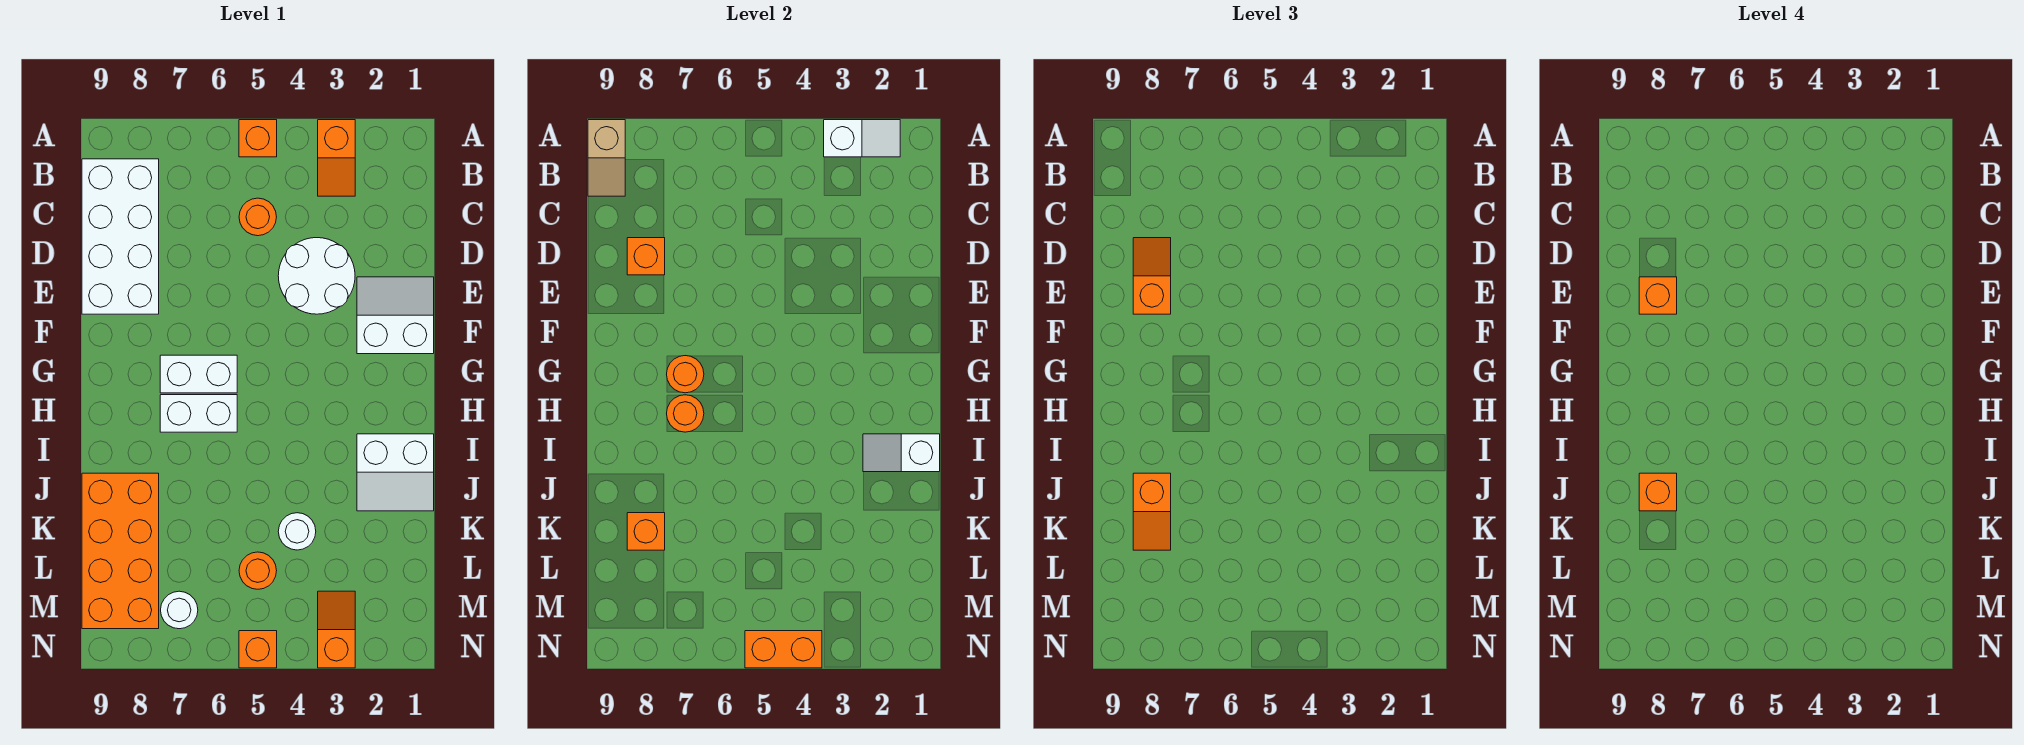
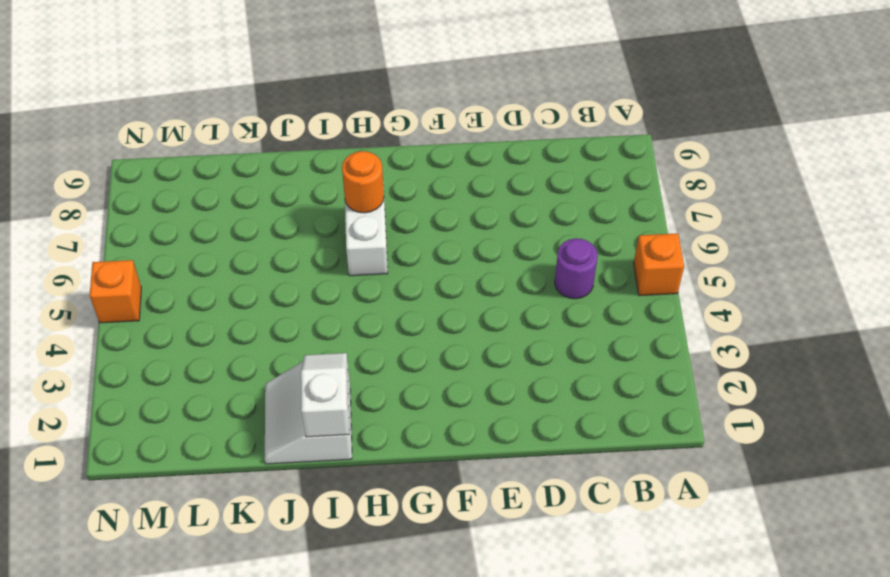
purple 1x1 round brick [555,238,598,299] -> orange 1x1 round brick [239,198,276,236]
none -> orange 1x2 slope [318,120,355,196]
none -> white 2x4 brick [82,159,159,314]
none -> white 2x2 round brick [278,238,355,314]

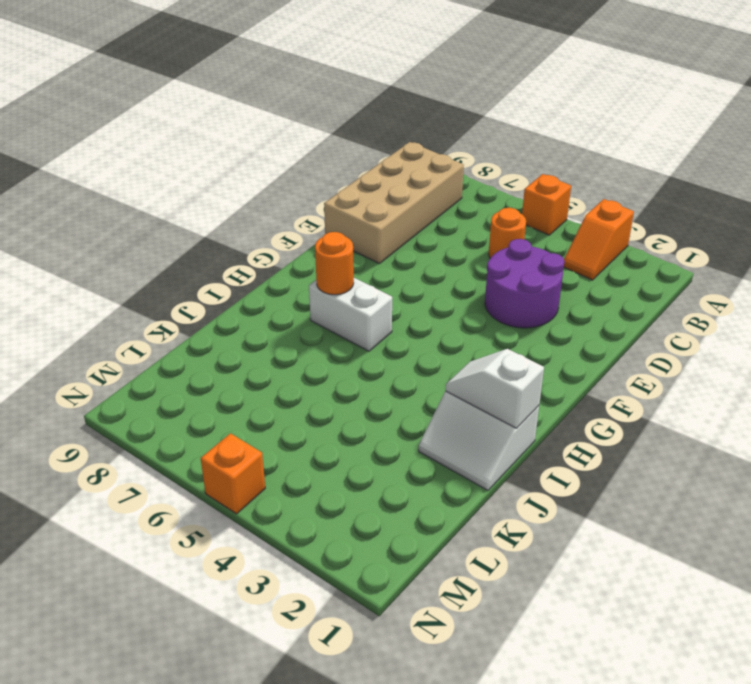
tan 2x4 brick [324,142,464,264] -> white 2x4 brick [82,159,159,314]
purple 2x2 round brick [485,239,564,328] -> white 2x2 round brick [278,238,355,314]
none -> white 2x2 slope [357,277,434,354]
none -> white 1x2 brick [160,355,237,393]
none -> orange 2x4 brick [82,473,159,629]

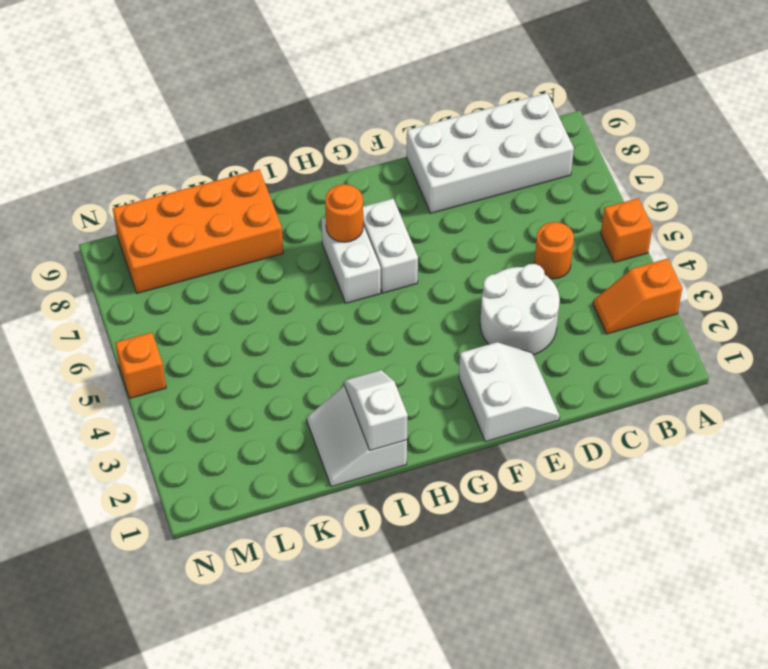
none -> white 1x1 round brick [278,513,316,550]
none -> orange 1x1 round brick [239,552,277,589]
none -> orange 1x2 slope [318,591,355,668]

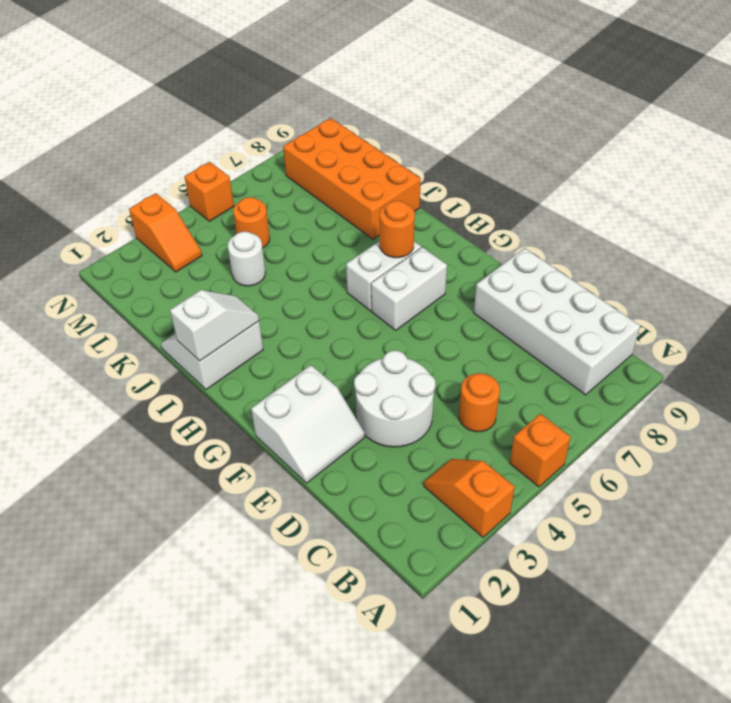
none -> white 1x1 round brick [161,591,198,629]
none -> white 1x2 slope [824,120,900,157]
none -> tan 1x2 slope [588,120,625,196]

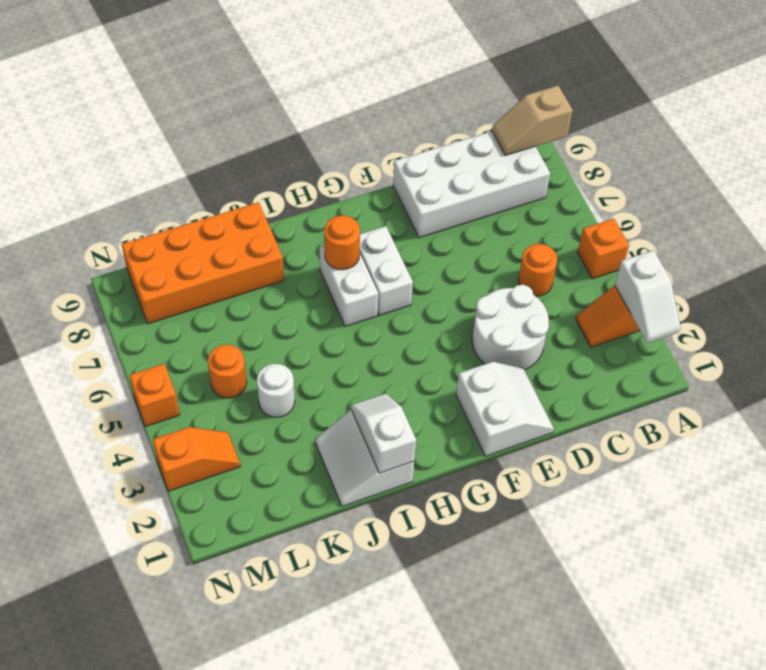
none -> white 1x1 round brick [161,591,198,629]
none -> orange 1x1 brick [627,238,665,275]
none -> orange 1x1 round brick [667,356,704,393]

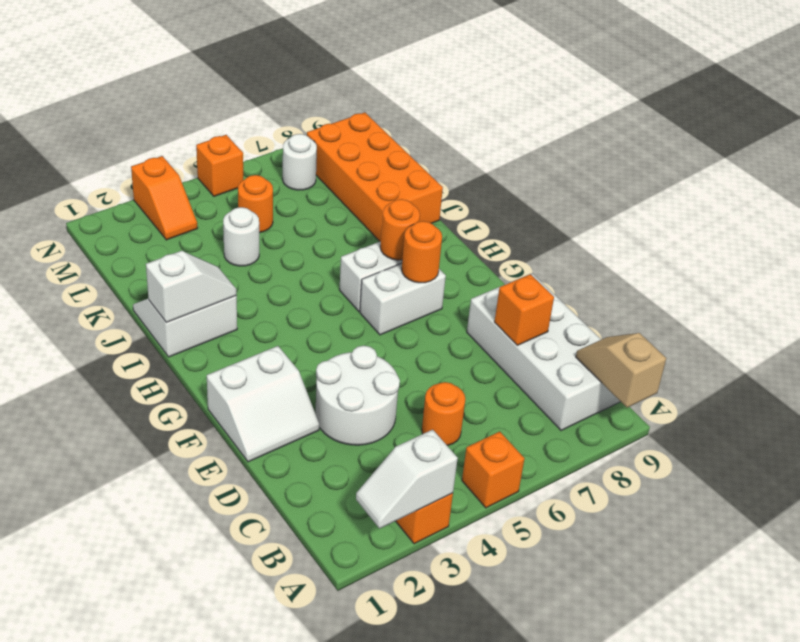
none -> orange 1x1 brick [627,513,665,550]
none -> orange 1x2 brick [745,631,822,668]
none -> orange 1x2 slope [1133,238,1171,314]

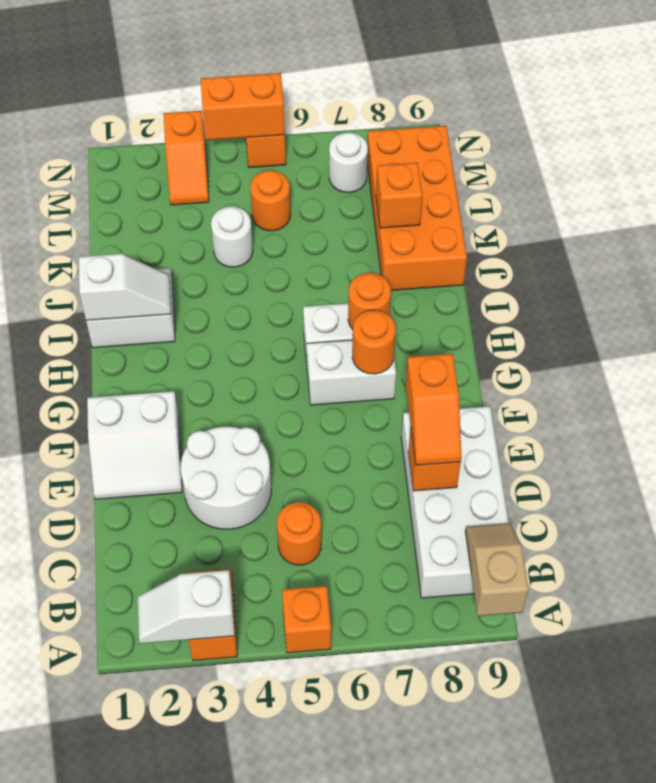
none -> orange 1x2 slope [1133,473,1171,550]
none -> orange 1x1 brick [1639,277,1677,314]
none -> orange 1x1 brick [1639,473,1677,511]

